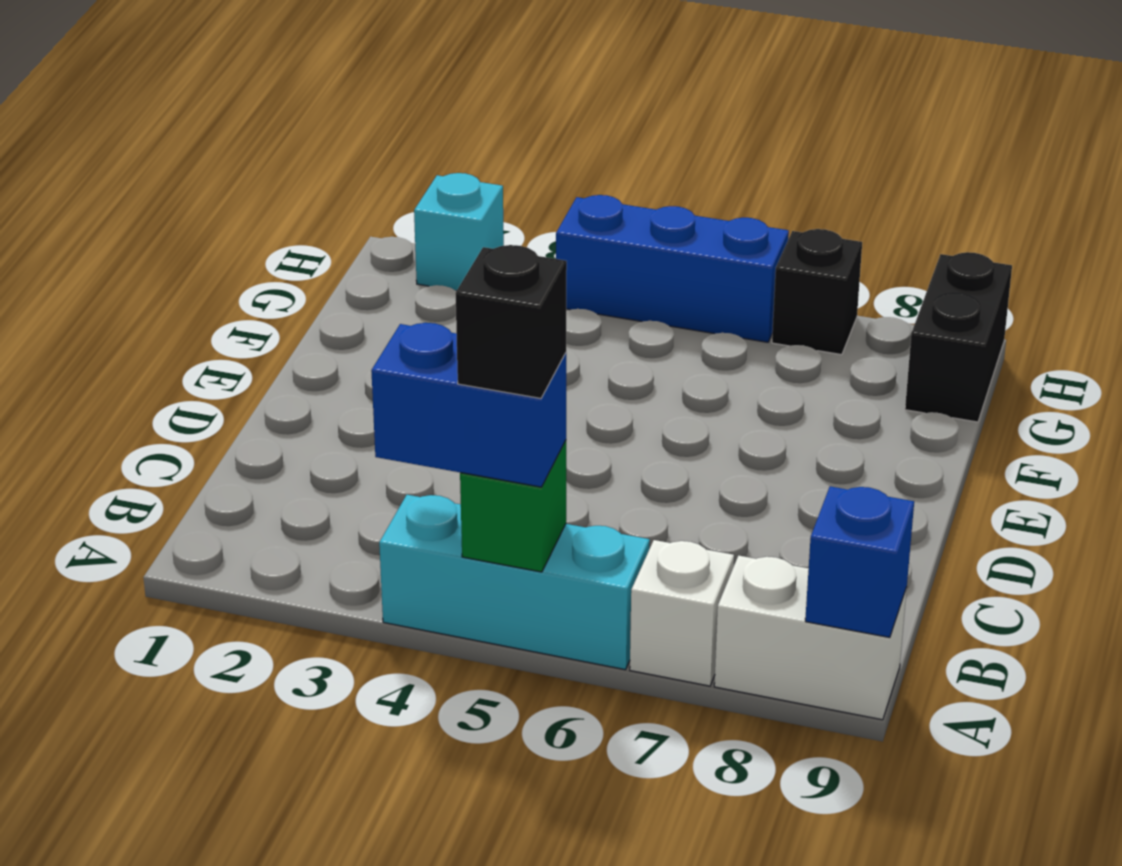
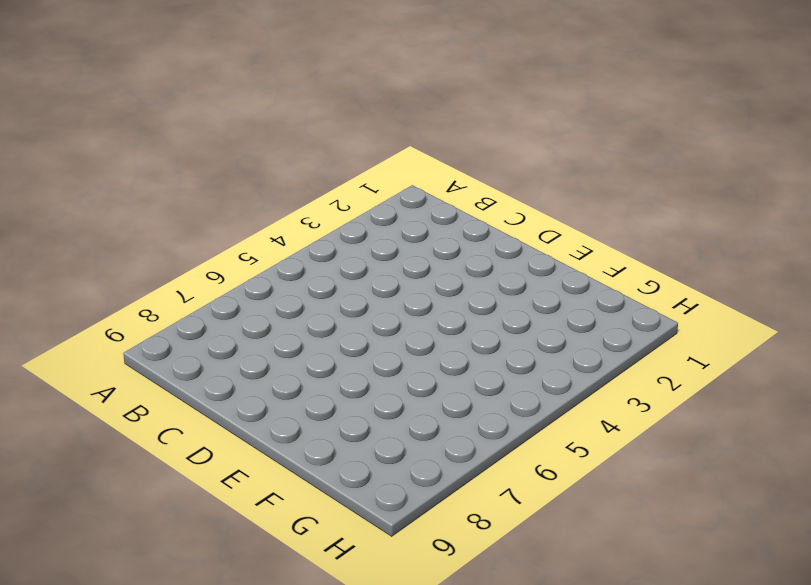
none -> cyan 1x3 brick [379,495,650,670]
none -> white 1x1 brick [630,540,734,686]

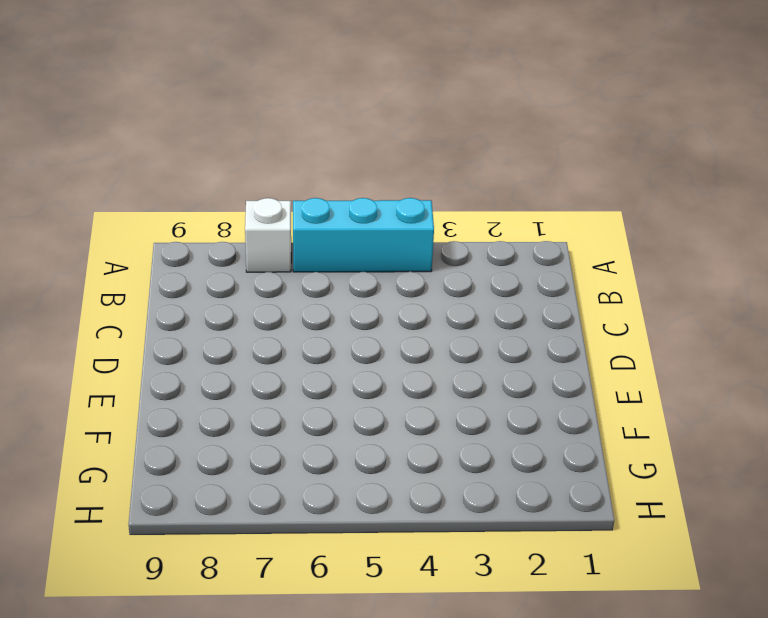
none -> white 1x2 brick [714,556,907,720]
none -> black 1x2 brick [905,252,1012,422]

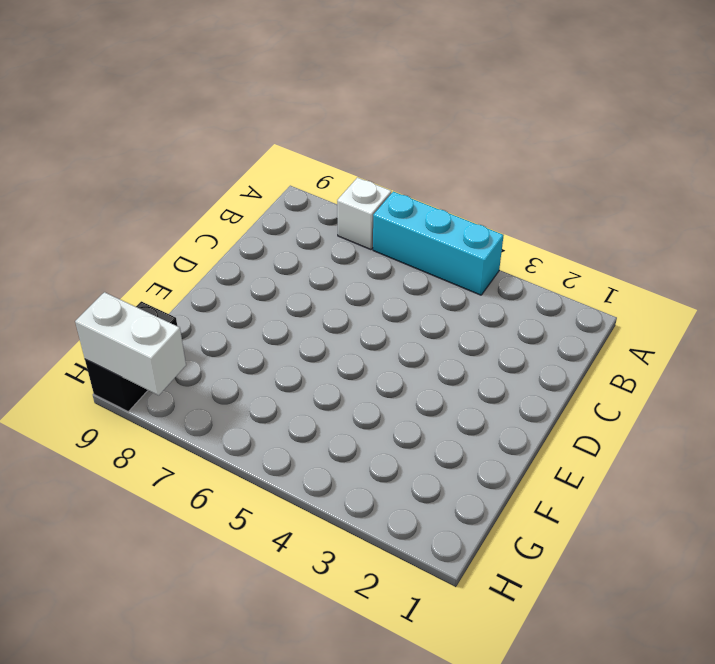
white 1x2 brick [75,292,186,395] -> white 1x2 brick moved to [714,556,907,720]
none -> cyan 1x1 brick [414,173,504,291]
none -> blue 1x3 brick [556,195,789,342]

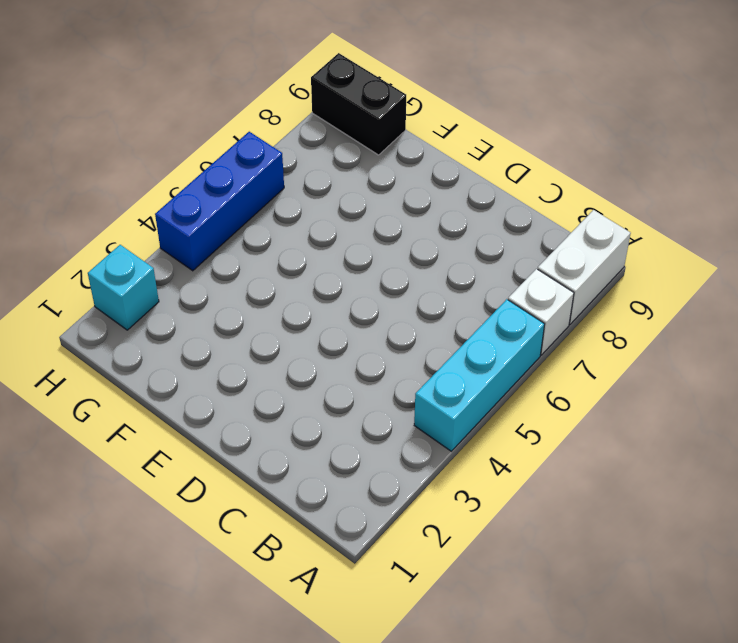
none -> black 1x1 brick [772,229,862,355]
none -> green 1x1 brick [460,440,566,572]

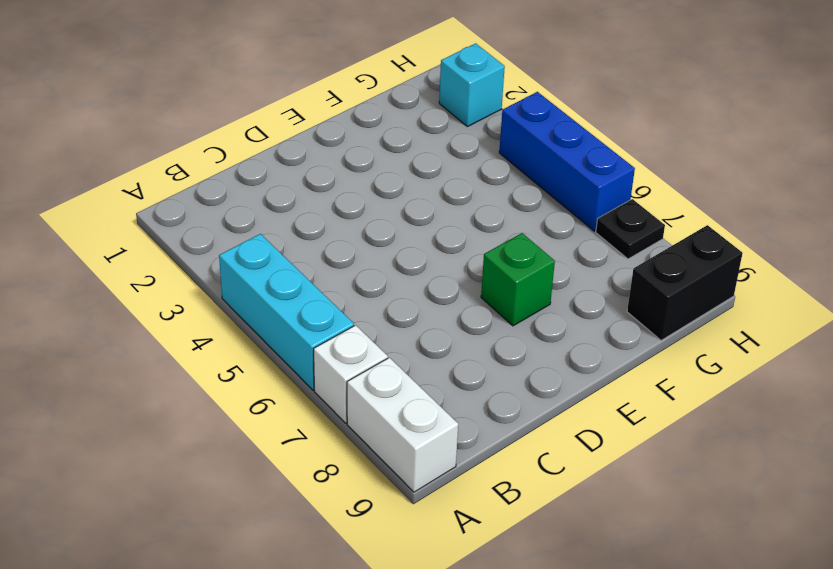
green 1x1 brick [481,233,555,326] -> green 1x1 brick moved to [460,440,566,572]
black 1x1 plate [596,199,665,259] -> black 1x1 brick [772,229,862,355]
none -> blue 1x1 brick [805,486,914,637]
none -> blue 1x2 brick [371,323,566,487]

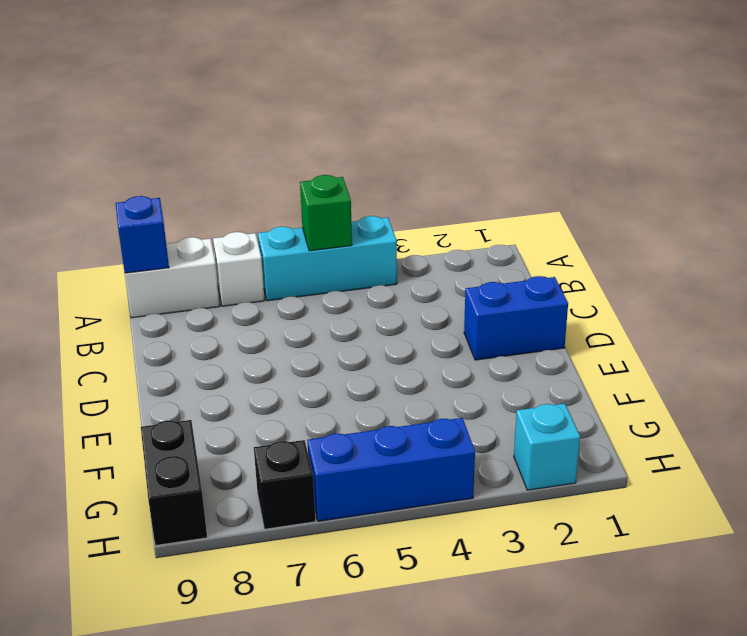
blue 1x2 brick [464,276,568,360] -> blue 1x2 brick moved to [371,323,566,487]
none -> black 1x1 brick [455,245,567,398]

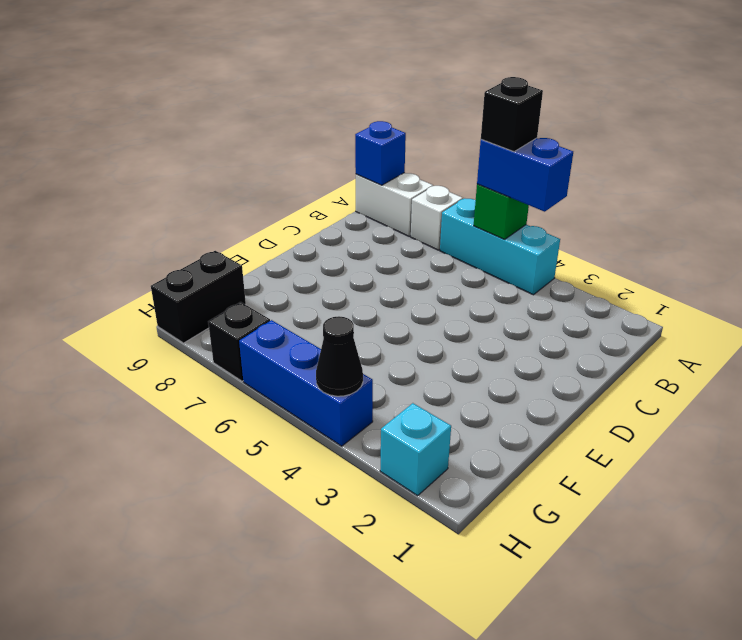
black 1x1 cone [316,316,363,396] -> none

